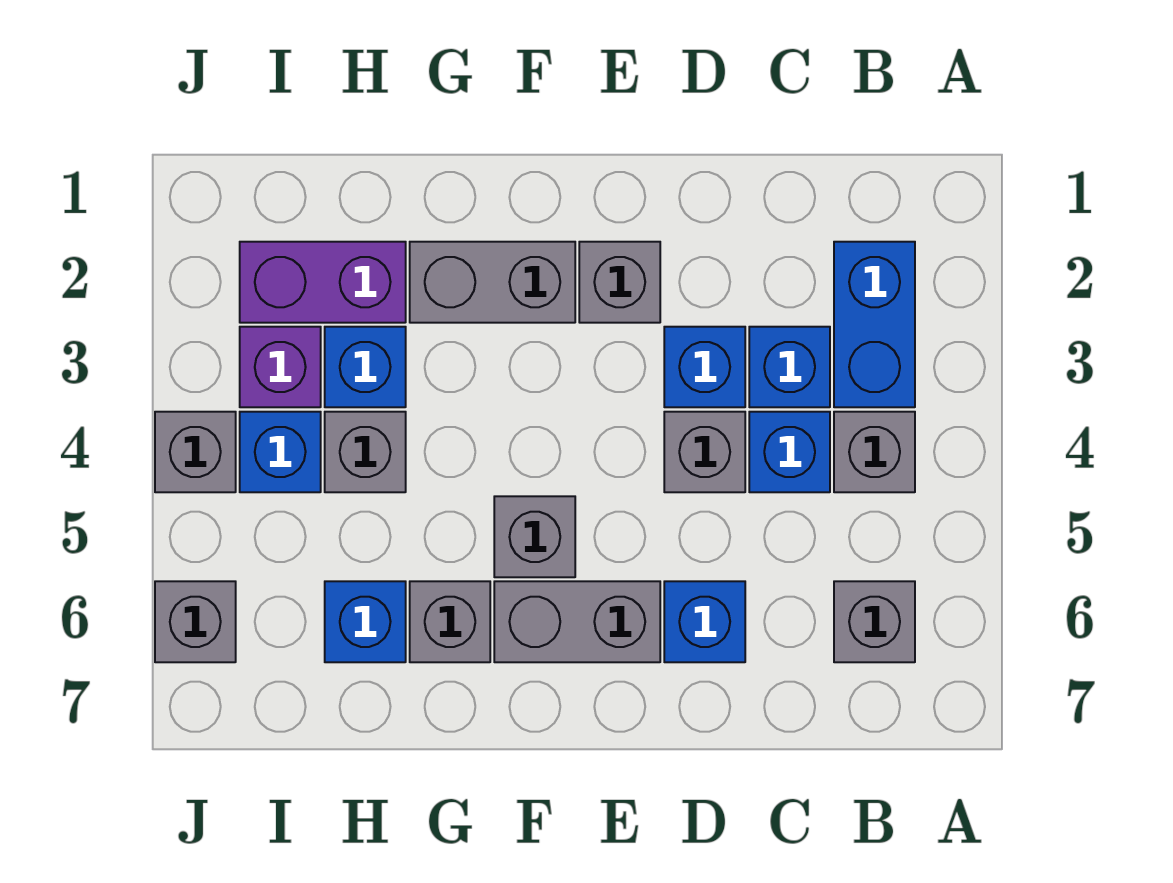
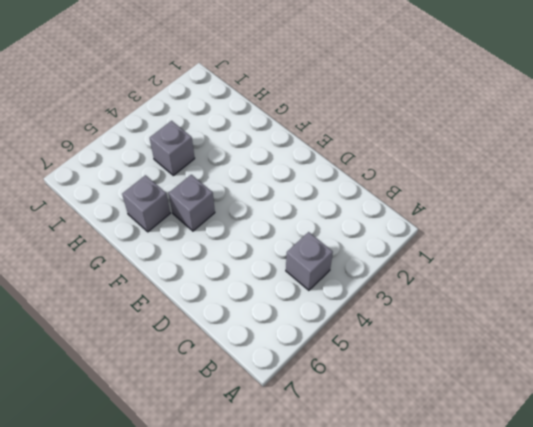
none -> blue 1x2 brick [834,242,915,407]
none -> grey 1x1 brick [834,581,915,662]
none -> blue 1x1 brick [749,327,830,407]

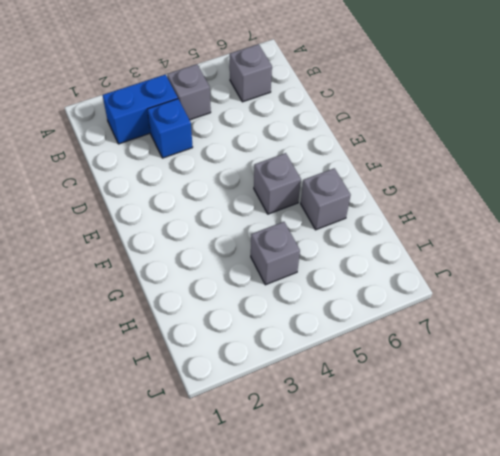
none -> blue 1x1 brick [749,412,830,492]
none -> blue 1x1 brick [664,327,745,407]
none -> grey 1x1 brick [664,412,745,492]

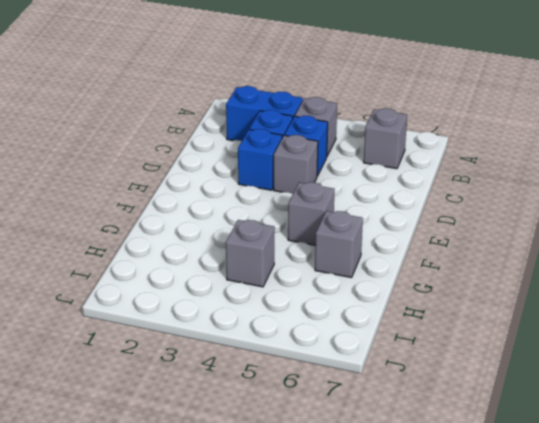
none -> blue 1x1 brick [664,581,745,662]
none -> grey 1x1 brick [579,242,660,323]
none -> grey 1x2 brick [494,581,660,662]

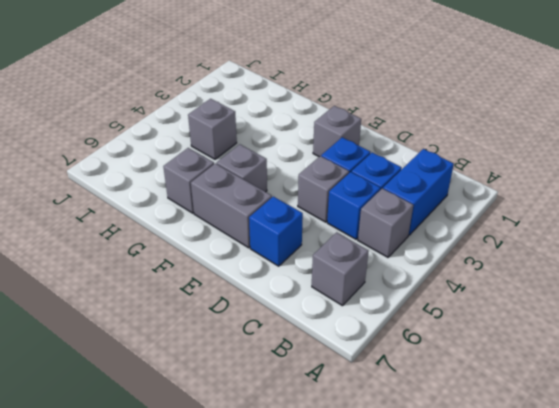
none -> grey 1x2 brick [410,242,575,323]
none -> purple 1x2 brick [240,242,406,323]
none -> blue 1x1 brick [325,327,406,407]

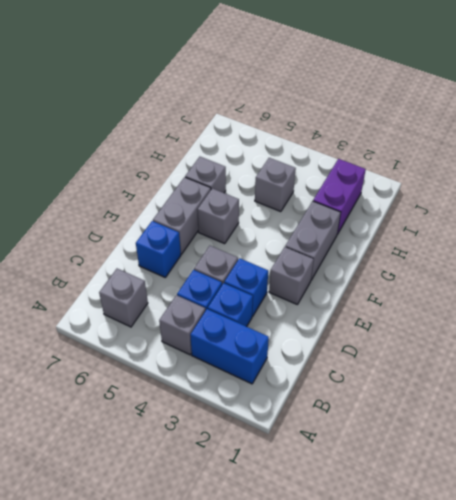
none -> blue 1x1 brick [325,327,406,407]
none -> blue 1x1 brick [325,581,406,662]
none -> purple 1x1 brick [240,327,321,407]

